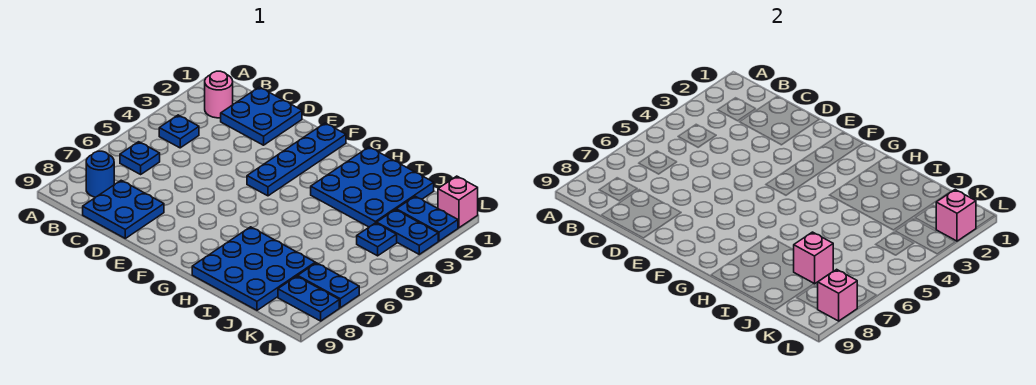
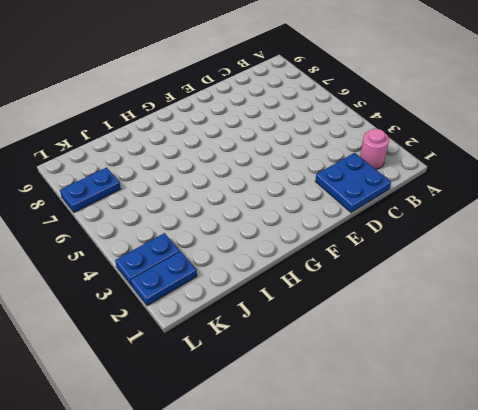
none -> blue 1x1 plate [159,115,199,148]
none -> blue 1x1 plate [120,142,160,174]
none -> blue 1x1 round brick [86,151,114,197]

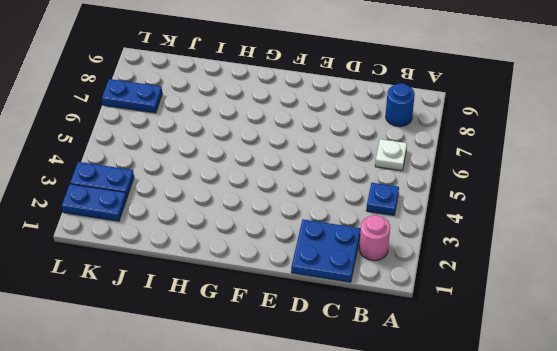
white 1x1 plate [375,139,407,171] -> blue 1x1 plate [120,142,160,174]
none -> blue 2x2 plate [83,180,164,238]
none -> blue 1x4 plate [247,123,346,196]
none -> blue 3x3 plate [311,147,434,227]

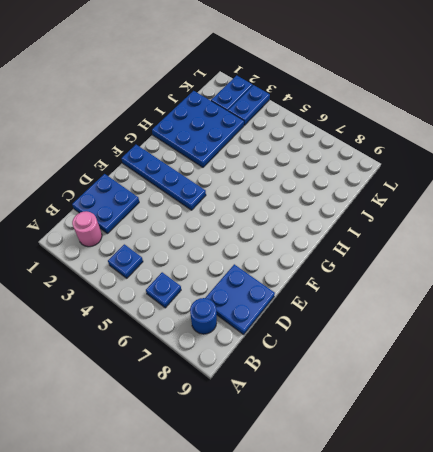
none -> blue 3x3 plate [192,227,315,310]
none -> blue 1x1 plate [357,223,397,256]
none -> blue 1x2 plate [298,263,359,308]

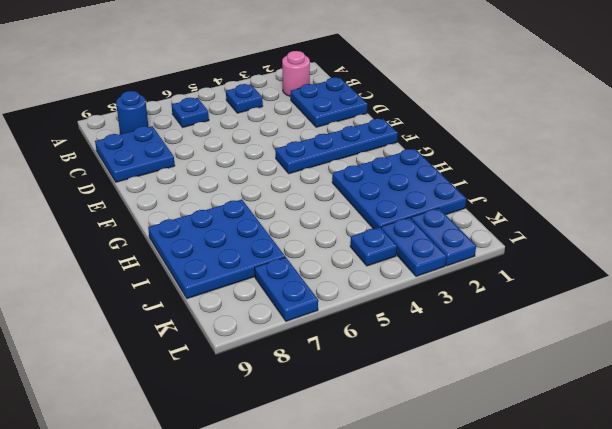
none -> blue 1x2 plate [278,276,339,321]
none -> pink 1x1 brick [438,176,478,228]
none -> pink 1x1 brick [794,232,833,284]

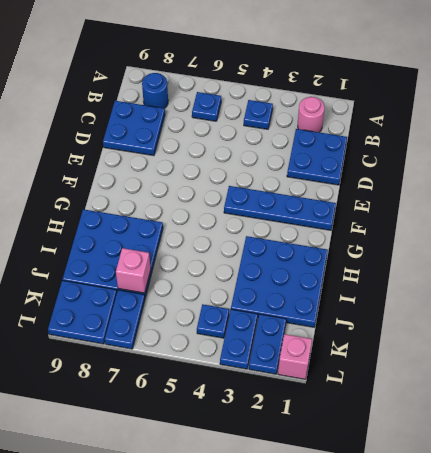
blue 2x2 plate [48,280,117,344] -> blue 1x2 plate [278,276,339,321]
none -> pink 1x1 brick [936,190,976,241]
none -> pink 1x1 brick [818,269,857,321]

